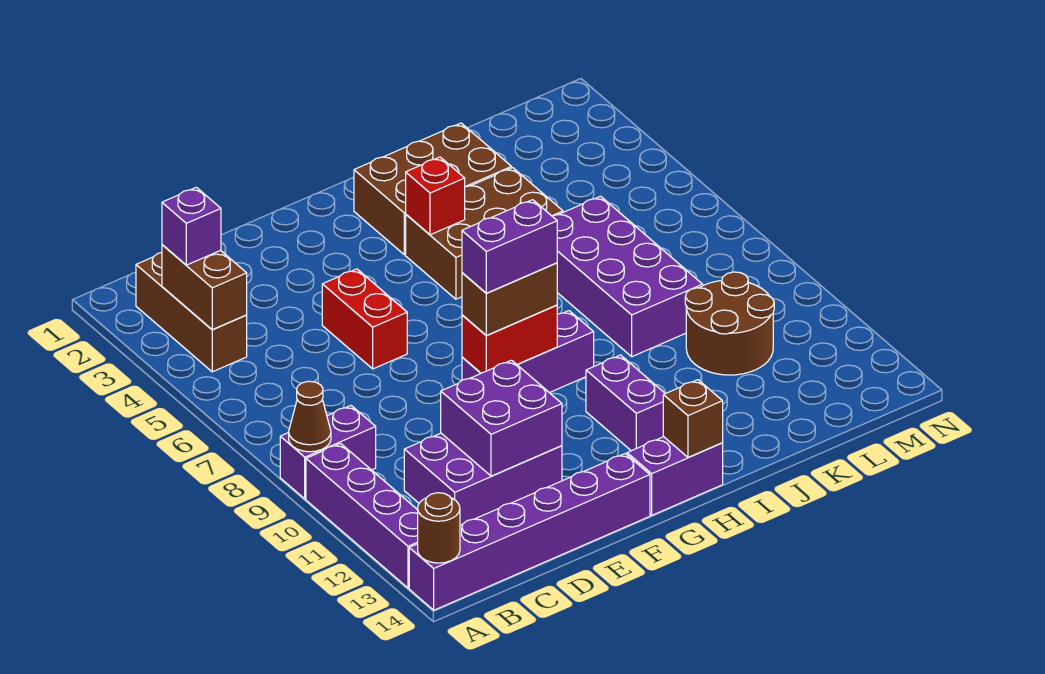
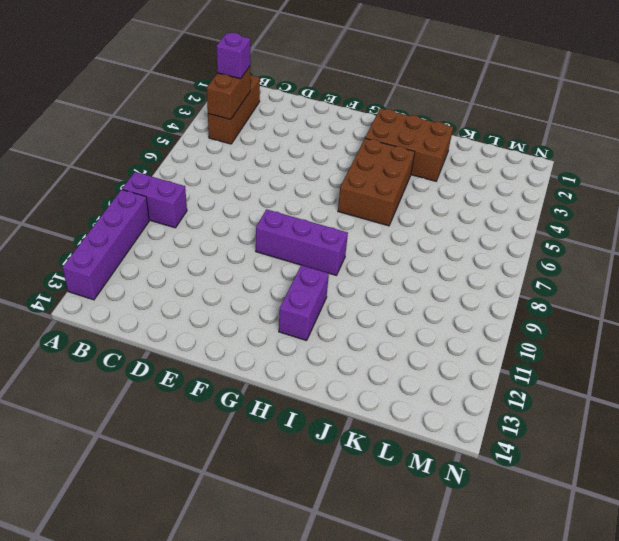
brown 2x3 brick [338,138,415,226] -> brown 2x3 brick turned to [406,168,563,299]
none -> purple 1x6 brick [409,454,650,610]
none -> purple 2x3 brick [404,433,562,525]
none -> red 1x2 brick [322,269,407,369]

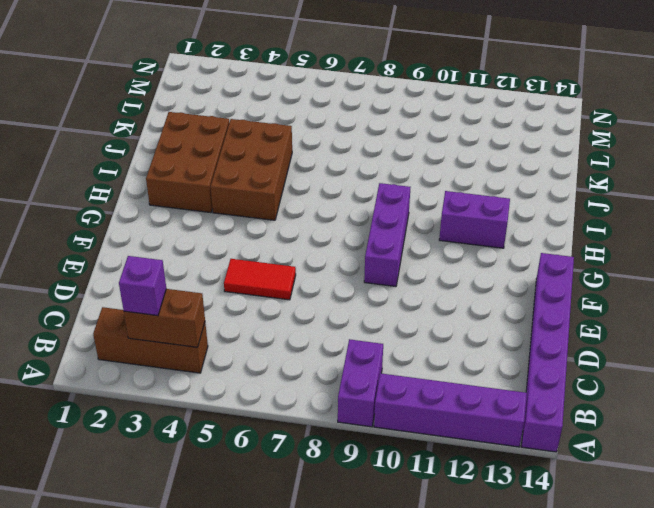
red 1x2 tile [224,259,296,300] -> red 1x2 brick [322,269,407,369]
none -> purple 2x3 brick [404,433,562,525]
none -> purple 1x2 brick [627,437,723,515]
none -> purple 2x4 brick [552,196,703,357]

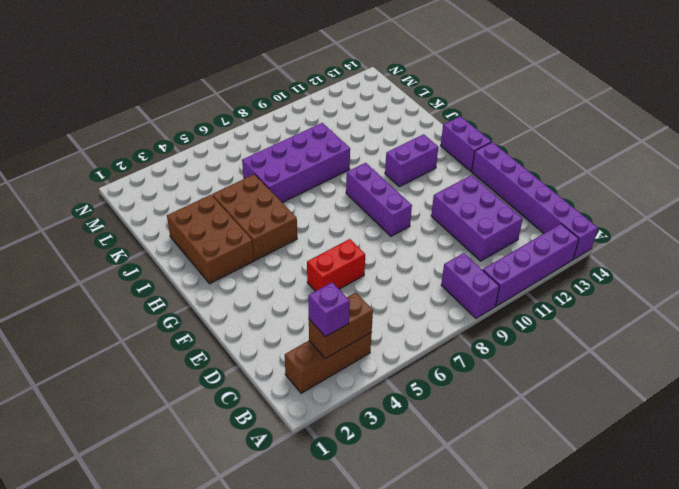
none -> brown 2x2 round brick [685,272,774,375]
none -> brown 1x1 cone [289,381,331,452]
none -> brown 1x1 round brick [418,493,460,563]

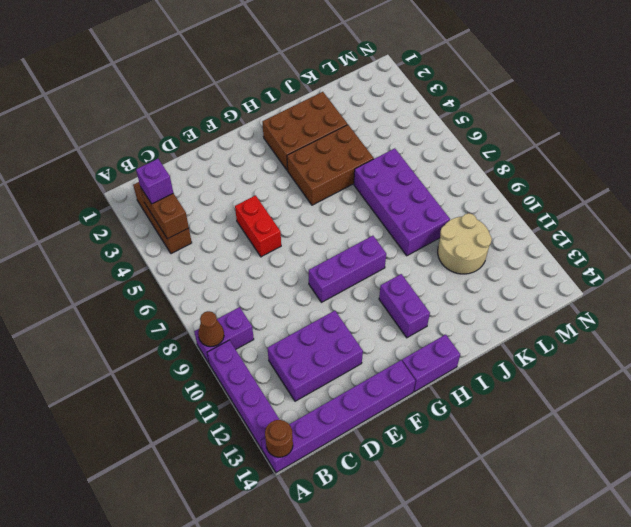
tan 2x2 round brick [438,213,492,274] -> brown 2x2 round brick [685,272,774,375]
none -> purple 2x2 brick [441,360,562,476]
none -> red 1x2 brick [462,305,557,373]
none -> red 1x1 brick [406,157,465,235]

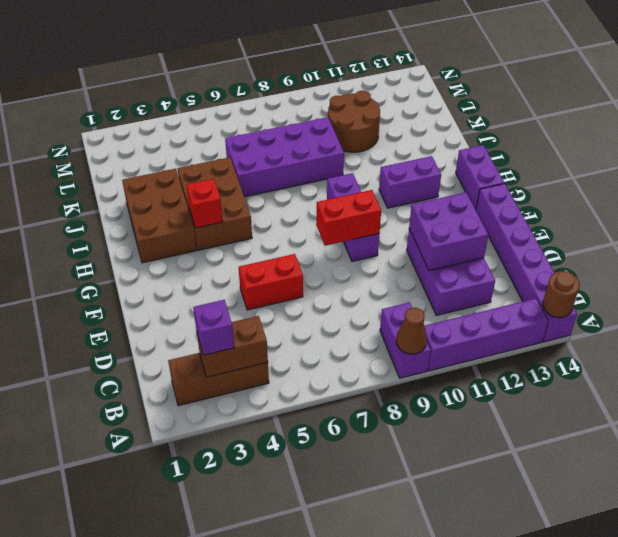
red 1x2 brick [316,190,381,246] -> red 1x2 brick turned to [462,305,557,373]
none -> brown 1x1 brick [663,380,723,457]
none -> brown 1x2 brick [462,263,557,335]
none -> purple 1x2 brick [462,200,557,293]

